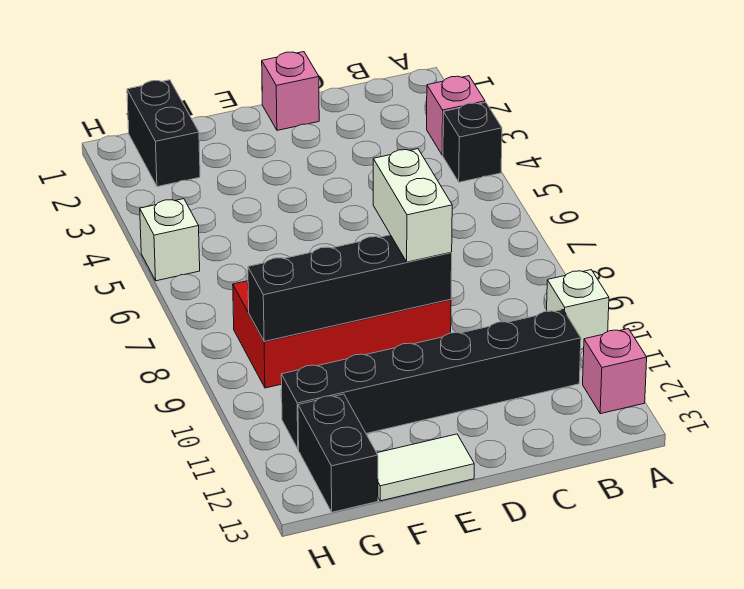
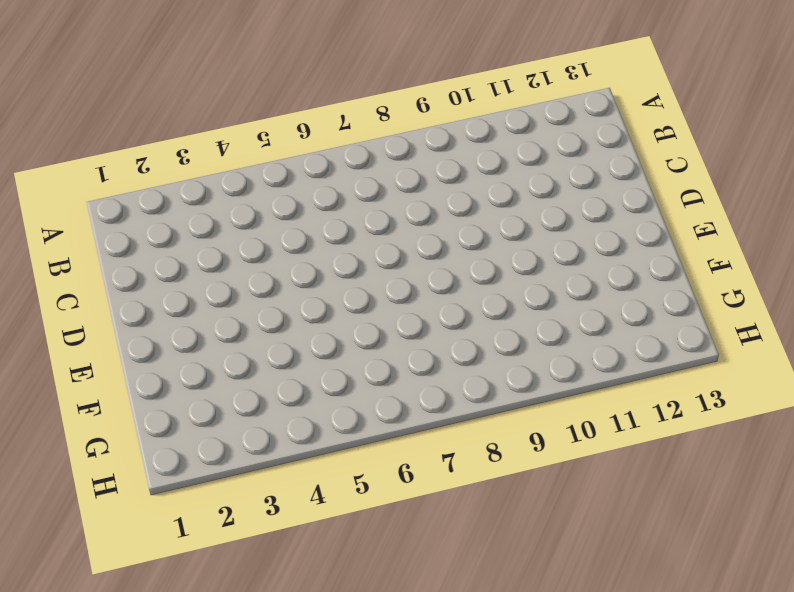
none -> pink 1x1 brick [427,76,485,155]
none -> black 1x1 brick [443,102,502,182]
none -> white 1x1 brick [547,270,609,349]

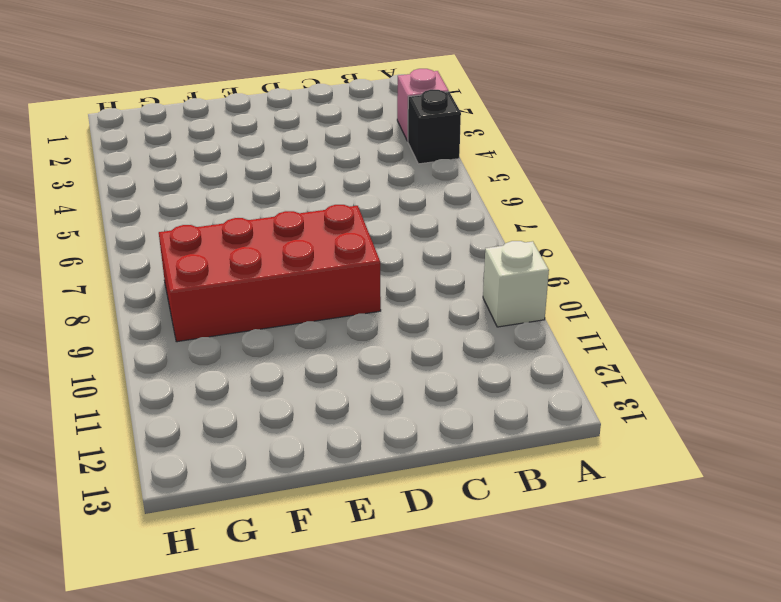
none -> pink 1x1 brick [583,329,647,414]
none -> black 1x6 brick [281,310,581,449]
none -> pink 1x1 brick [262,52,319,130]

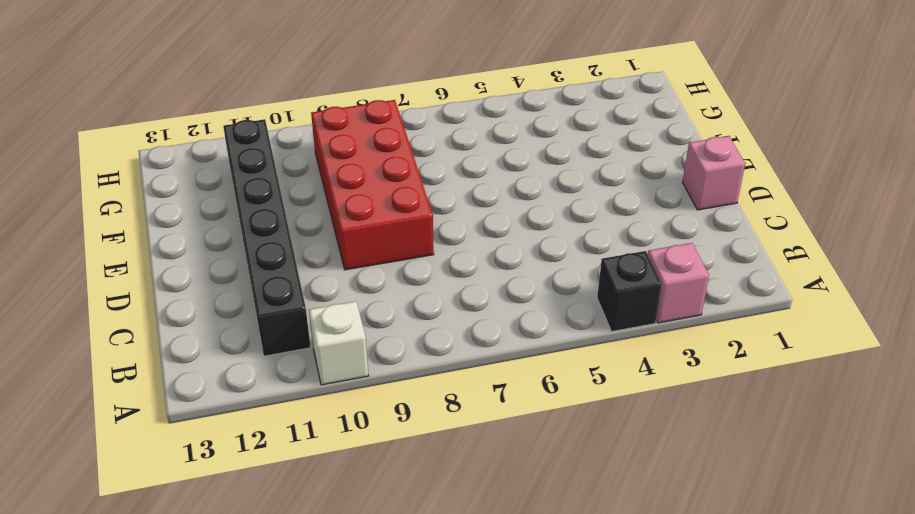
none -> pink 1x1 brick [583,329,647,414]
none -> white 1x2 tile [377,434,474,501]
none -> black 1x2 brick [127,80,200,187]

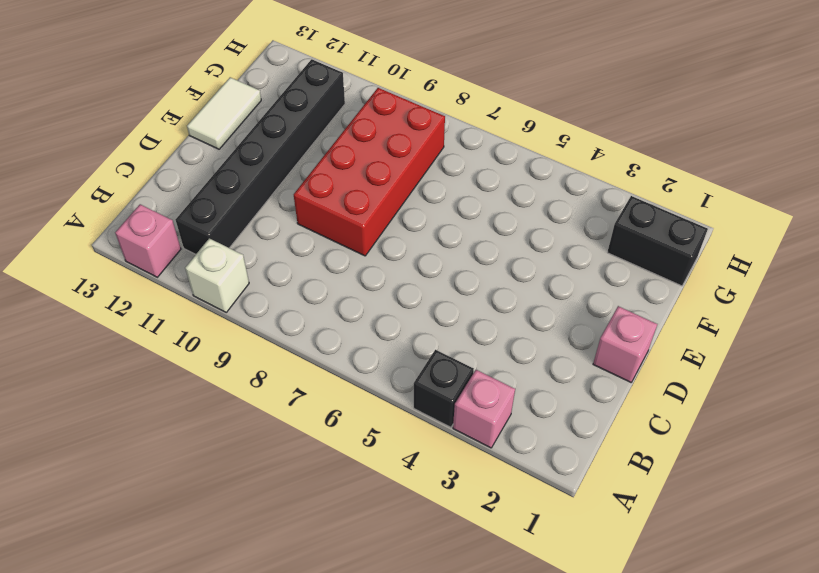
none -> black 1x2 brick [298,394,378,512]
none -> white 1x1 brick [140,199,200,281]
none -> black 1x4 brick [248,235,452,341]

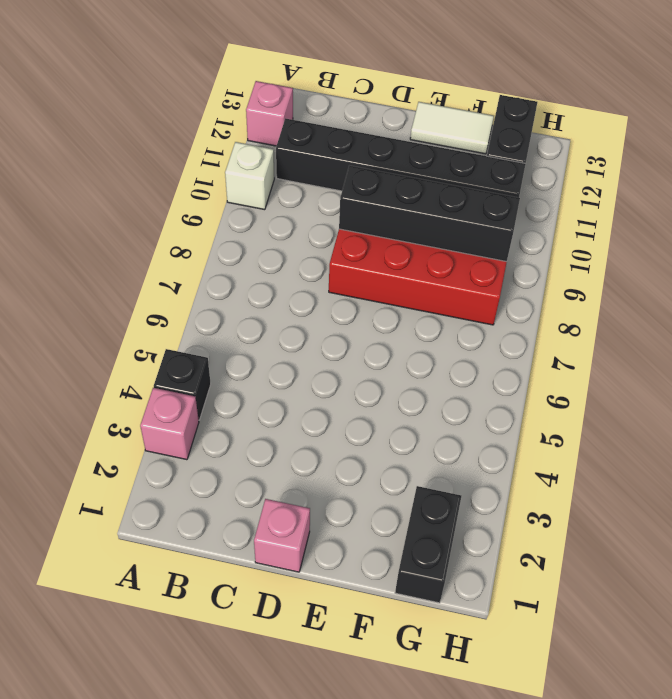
none -> white 1x1 brick [140,199,200,281]
none -> white 1x2 brick [373,149,452,262]

